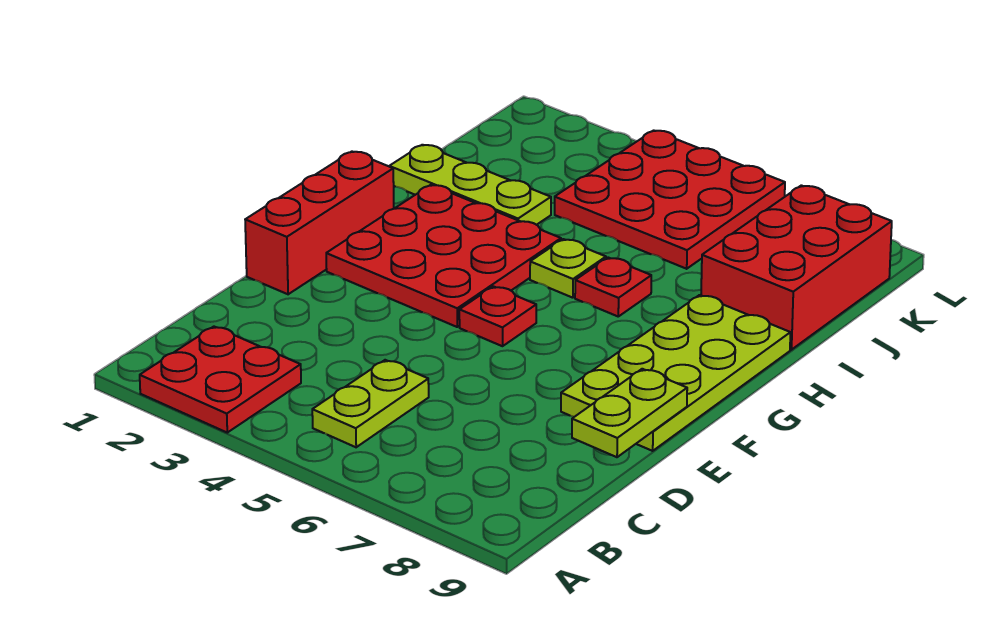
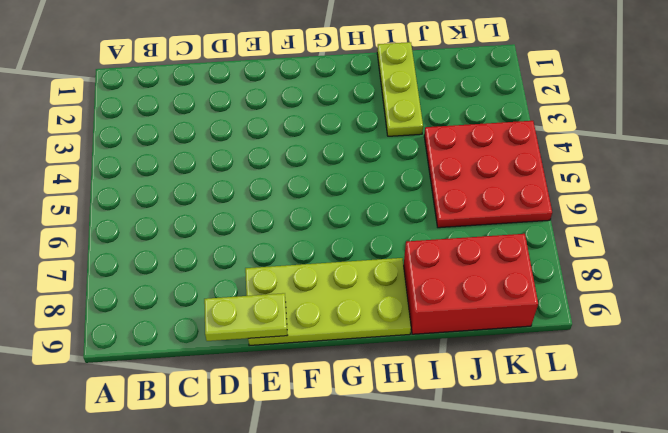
none -> red 2x2 plate [140,327,301,433]
none -> lime 1x2 plate [312,360,429,447]
none -> red 1x3 brick [245,152,394,294]

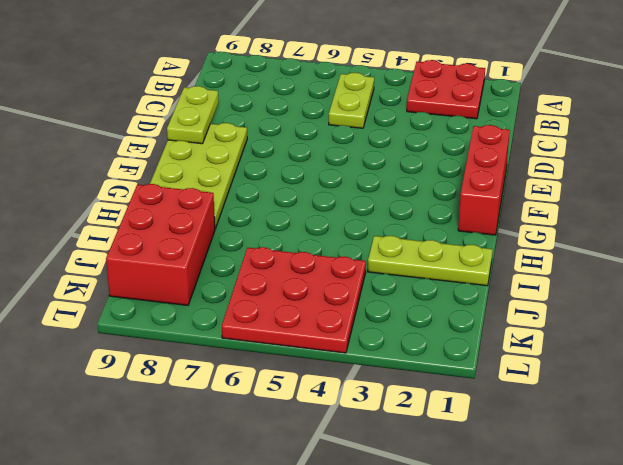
none -> red 3x3 plate [326,185,561,327]
none -> red 1x1 plate [459,286,536,346]
none -> lime 1x1 plate [530,239,606,298]

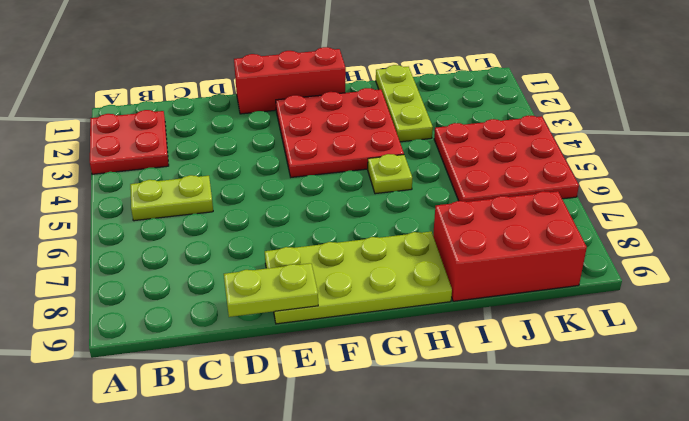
none -> red 1x1 plate [459,286,536,346]
none -> red 1x1 plate [575,258,651,316]

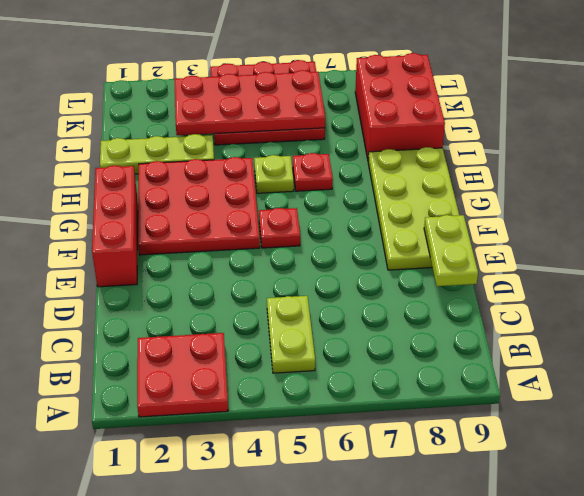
red 2x4 plate [174,70,325,135] -> none

